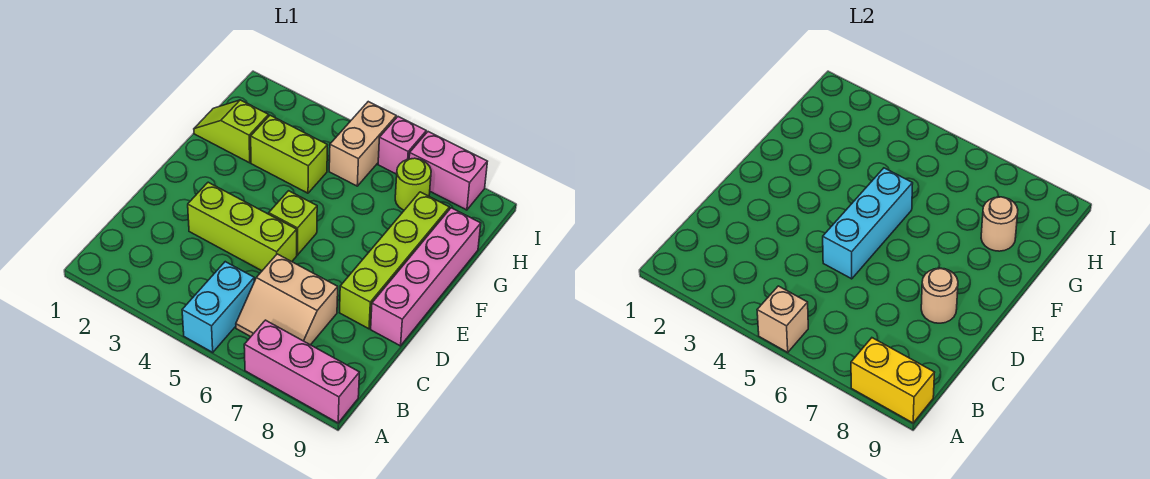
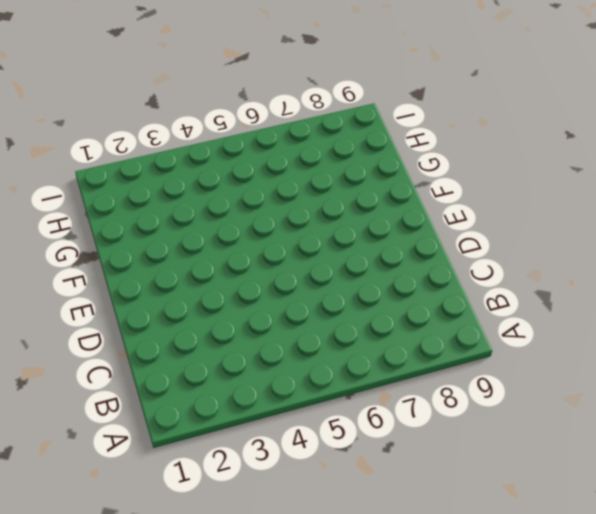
none -> cyan 1x2 brick [182,262,254,352]
none -> pink 1x3 brick [244,320,360,423]
none -> tan 2x2 slope [236,254,338,345]

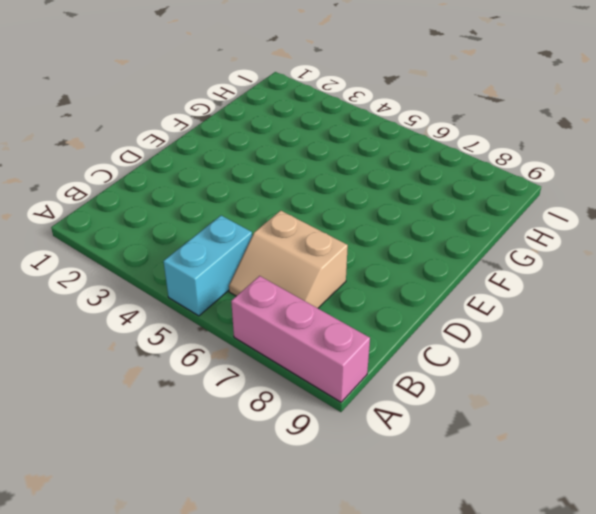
none -> lime 1x3 brick [188,182,297,271]
none -> lime 1x4 brick [339,192,449,329]
none -> pink 1x4 brick [371,208,481,346]

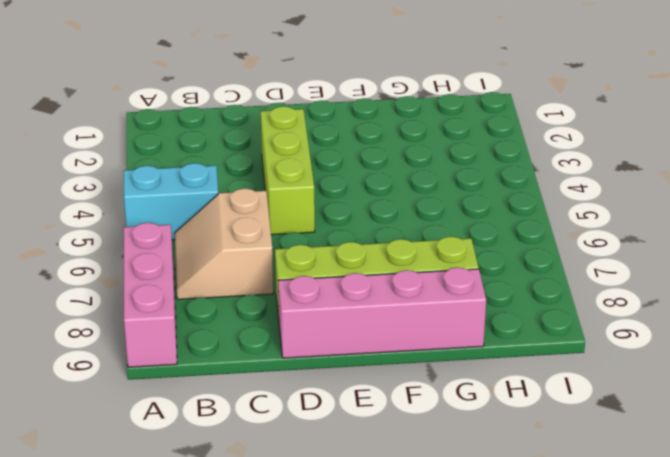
none -> lime 1x1 brick [269,191,317,255]
none -> lime 1x2 slope [194,100,269,163]
none -> lime 1x2 brick [251,115,328,193]

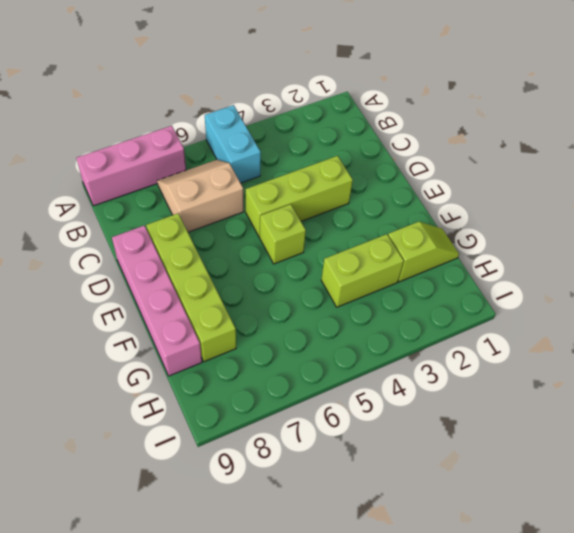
none -> tan 1x2 brick [329,102,396,186]
none -> lime 1x1 round brick [395,158,431,210]
none -> pink 1x1 brick [378,117,426,174]

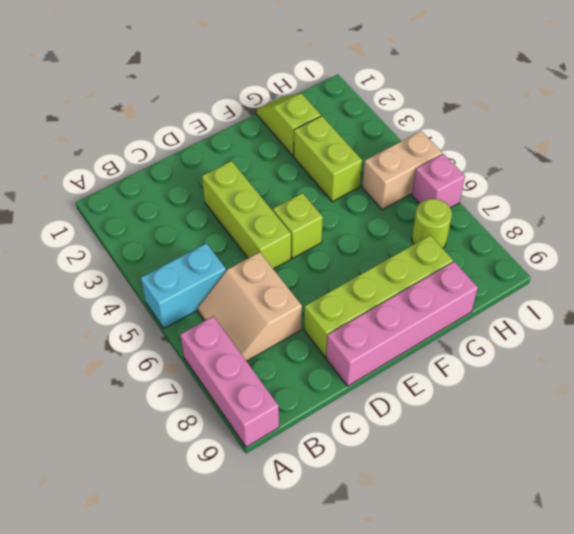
none -> pink 1x2 brick [409,132,487,210]
none -> tan 1x1 brick [757,286,808,352]
none -> yellow 1x2 brick [851,338,935,423]

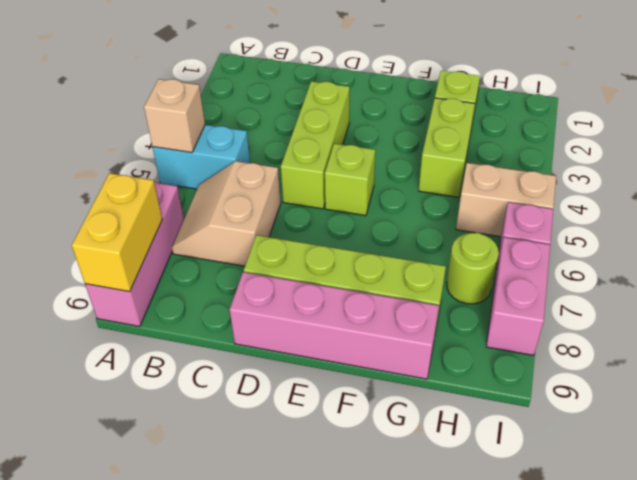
none -> cyan 1x3 brick [823,168,913,279]
none -> tan 1x1 round brick [921,268,958,323]
none -> tan 1x1 round brick [981,197,1018,251]

